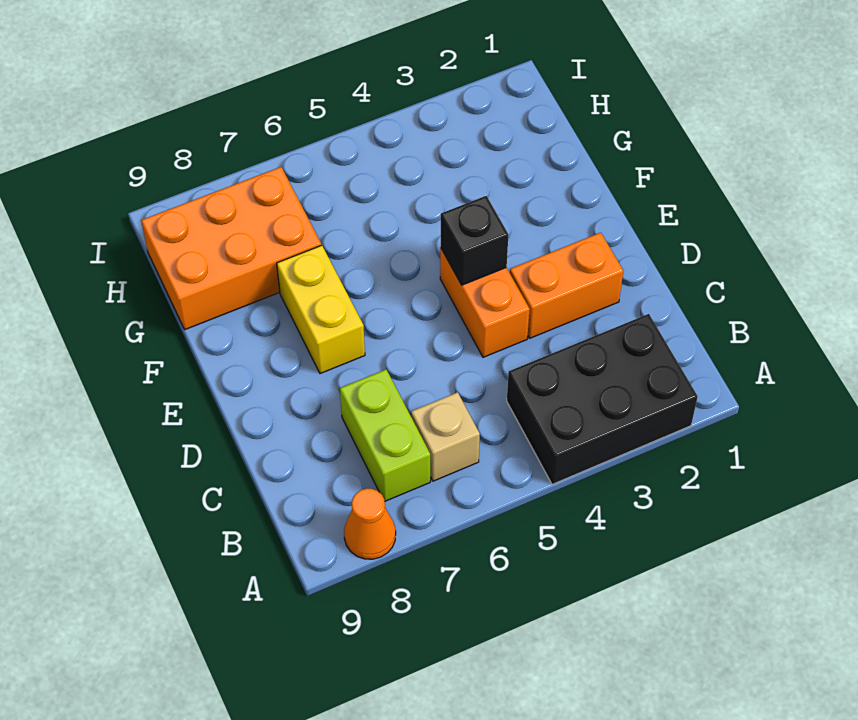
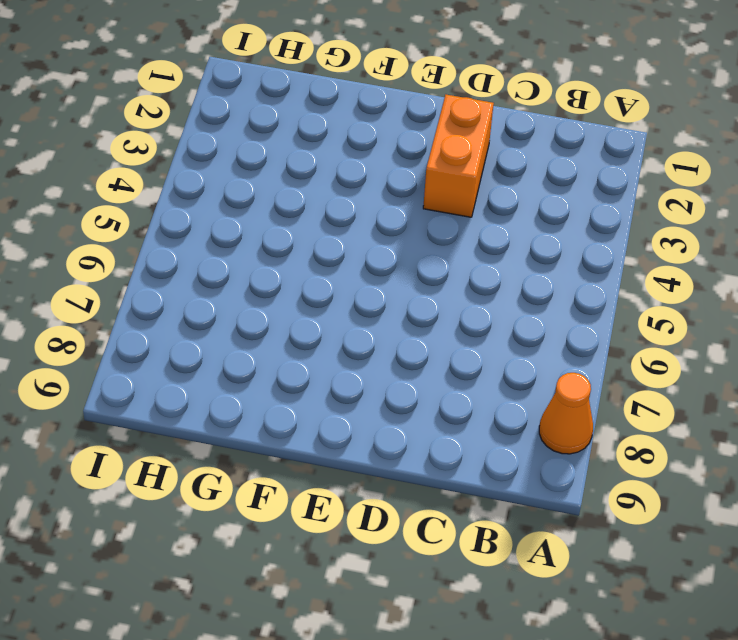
none -> black 2x3 brick [507,314,698,484]
none -> tan 1x1 brick [411,392,480,481]

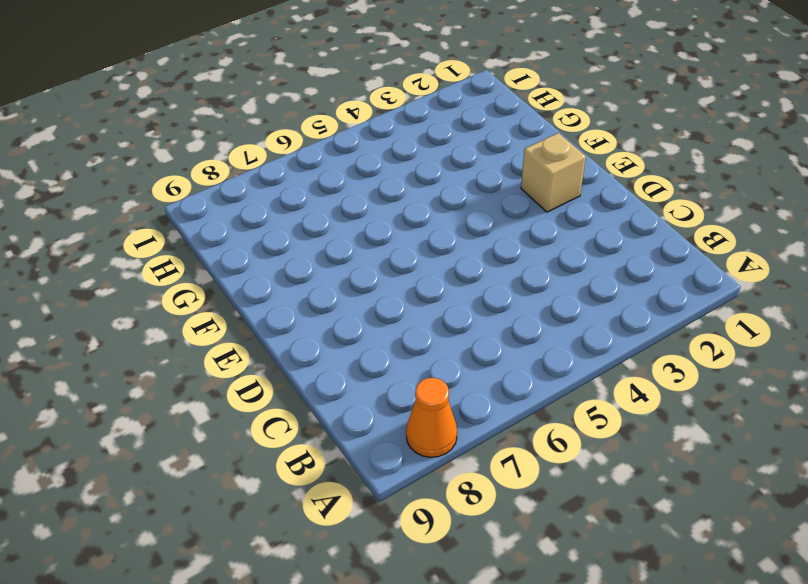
tan 1x1 brick [521,133,586,212] -> tan 1x1 brick moved to [411,392,480,481]
none -> black 2x3 brick [507,314,698,484]
none -> lime 1x2 brick [340,370,430,501]

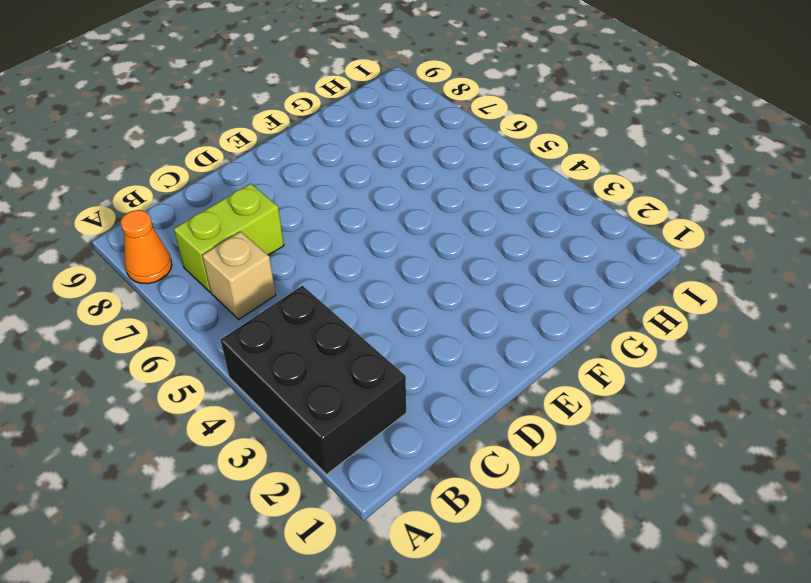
none -> orange 1x2 brick [510,233,623,338]
none -> orange 1x2 brick [440,248,530,357]

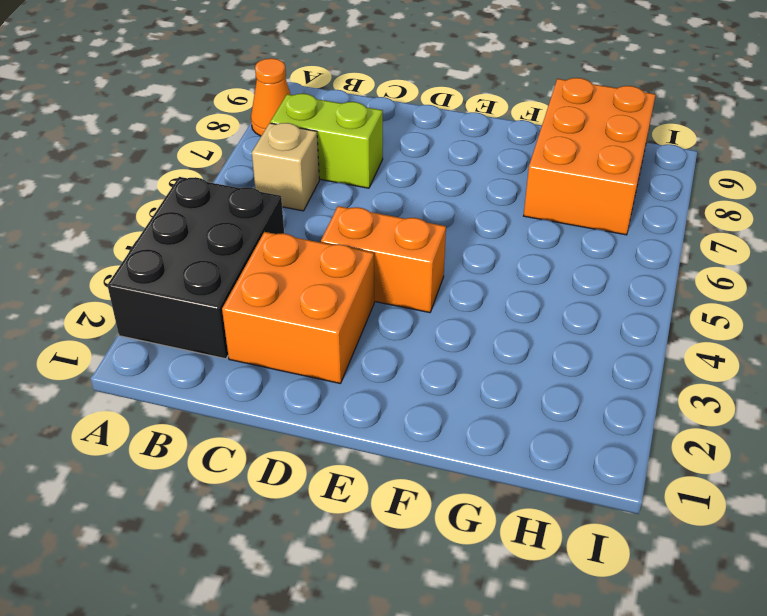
orange 2x2 brick [222,232,374,384] -> orange 1x2 brick [510,233,623,338]
none -> yellow 1x2 brick [277,245,365,374]
none -> black 1x1 brick [441,196,509,285]

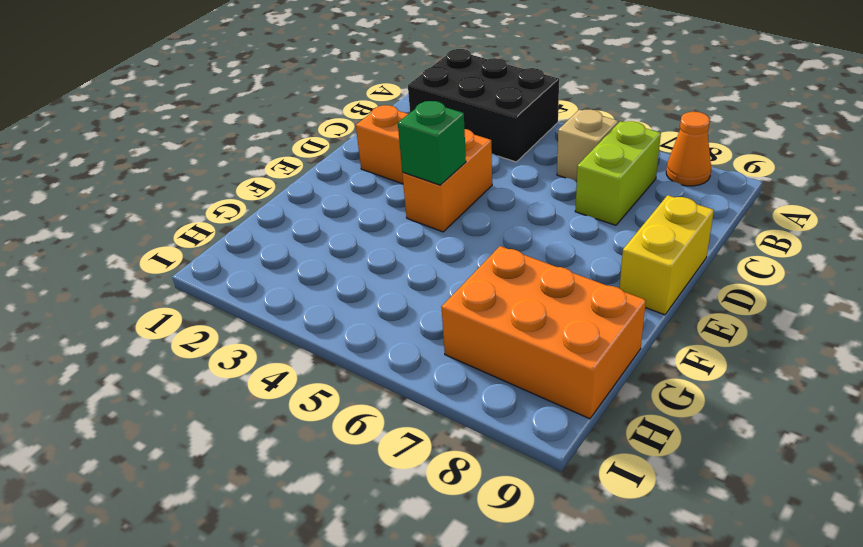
yellow 1x2 brick [620,195,714,315] -> yellow 1x2 brick moved to [277,245,365,374]
green 1x1 brick [398,101,466,185] -> black 1x1 brick [441,196,509,285]

